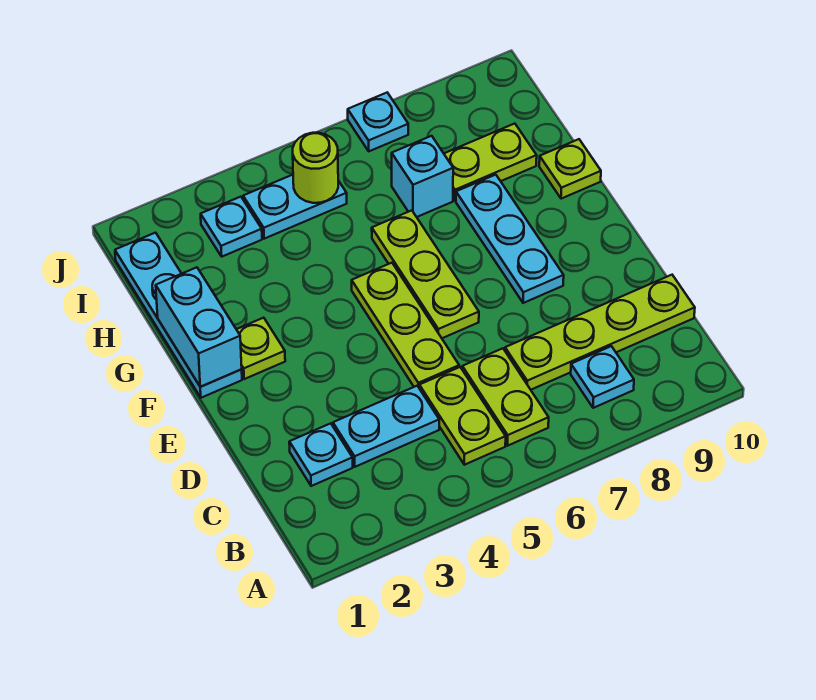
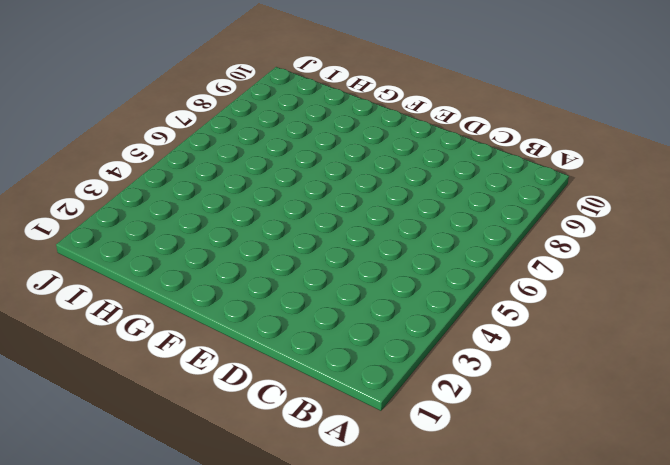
none -> lime 1x2 plate [419,367,506,465]
none -> lime 1x2 plate [462,348,549,446]
none -> cyan 1x1 plate [571,346,634,408]

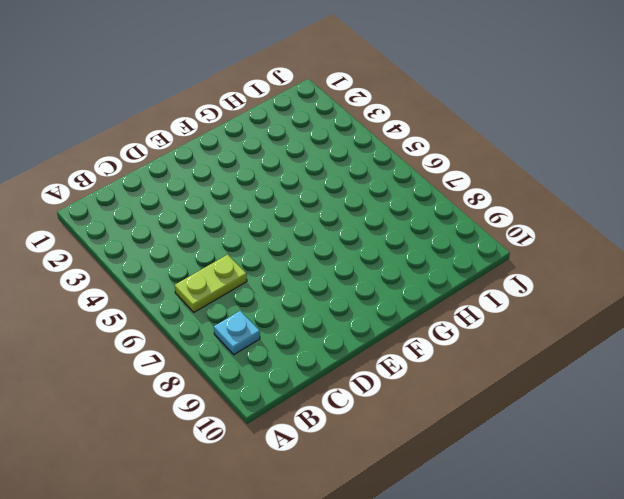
none -> lime 1x2 plate [419,367,506,465]
none -> cyan 1x1 plate [289,423,353,486]
none -> cyan 1x2 plate [333,386,439,467]

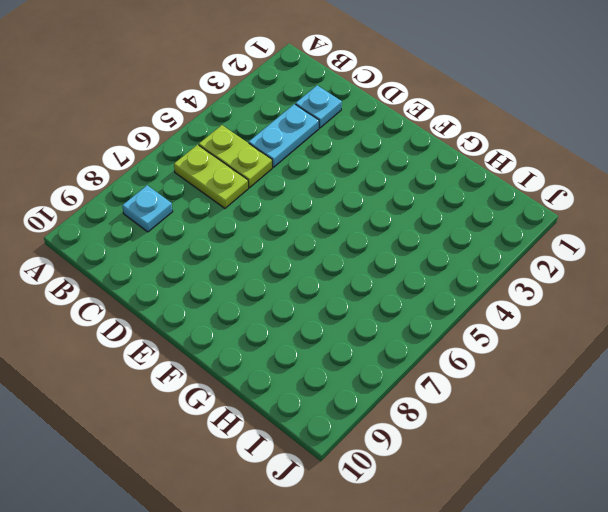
none -> lime 1x4 plate [505,275,695,390]
none -> lime 1x3 plate [352,263,459,387]
none -> lime 1x3 plate [372,210,479,338]

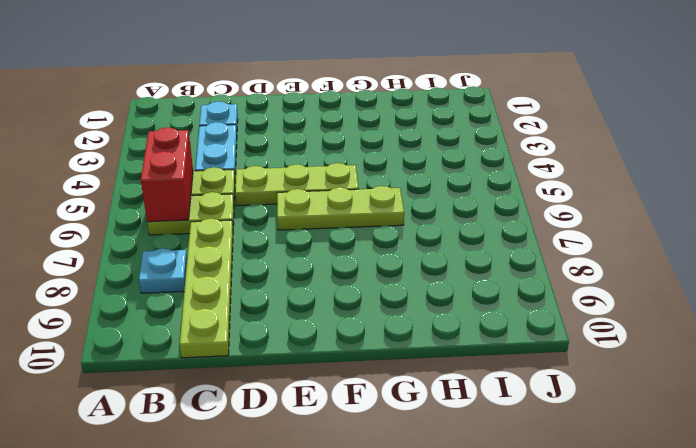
red 1x2 brick [141,127,193,222] -> none
none -> cyan 1x3 plate [456,175,564,303]
none -> cyan 1x4 plate [115,233,242,398]
none -> lime 1x1 plate [236,318,285,379]

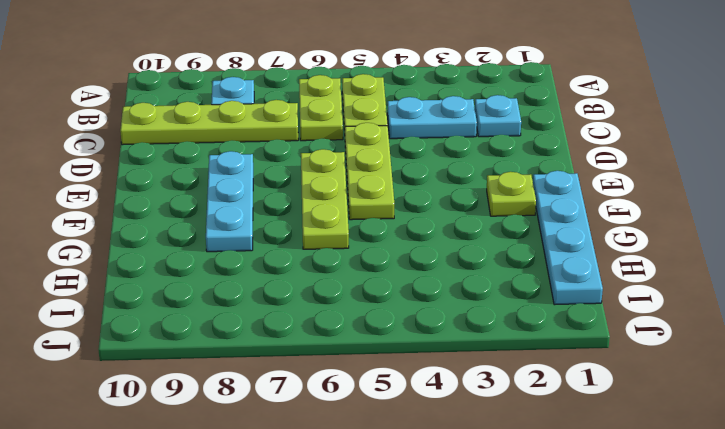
none -> lime 1x1 plate [539,139,601,199]
none -> cyan 1x1 brick [392,136,453,217]
none -> lime 1x2 plate [444,124,537,201]

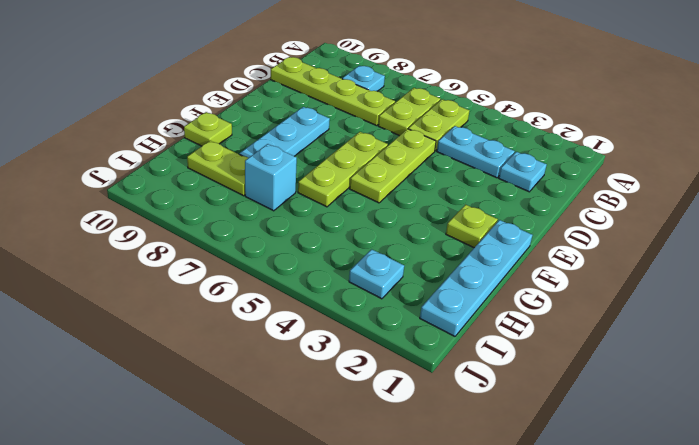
none -> cyan 1x2 plate [243,175,347,239]
none -> cyan 1x1 plate [348,93,408,151]
none -> cyan 1x2 brick [156,267,242,387]

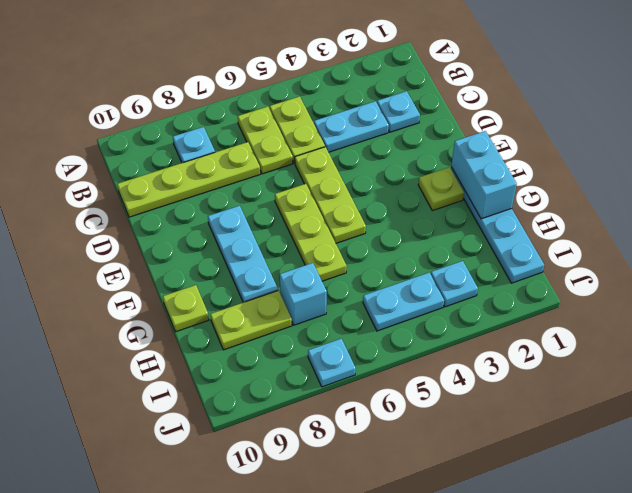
none -> lime 1x1 round brick [293,133,338,203]

